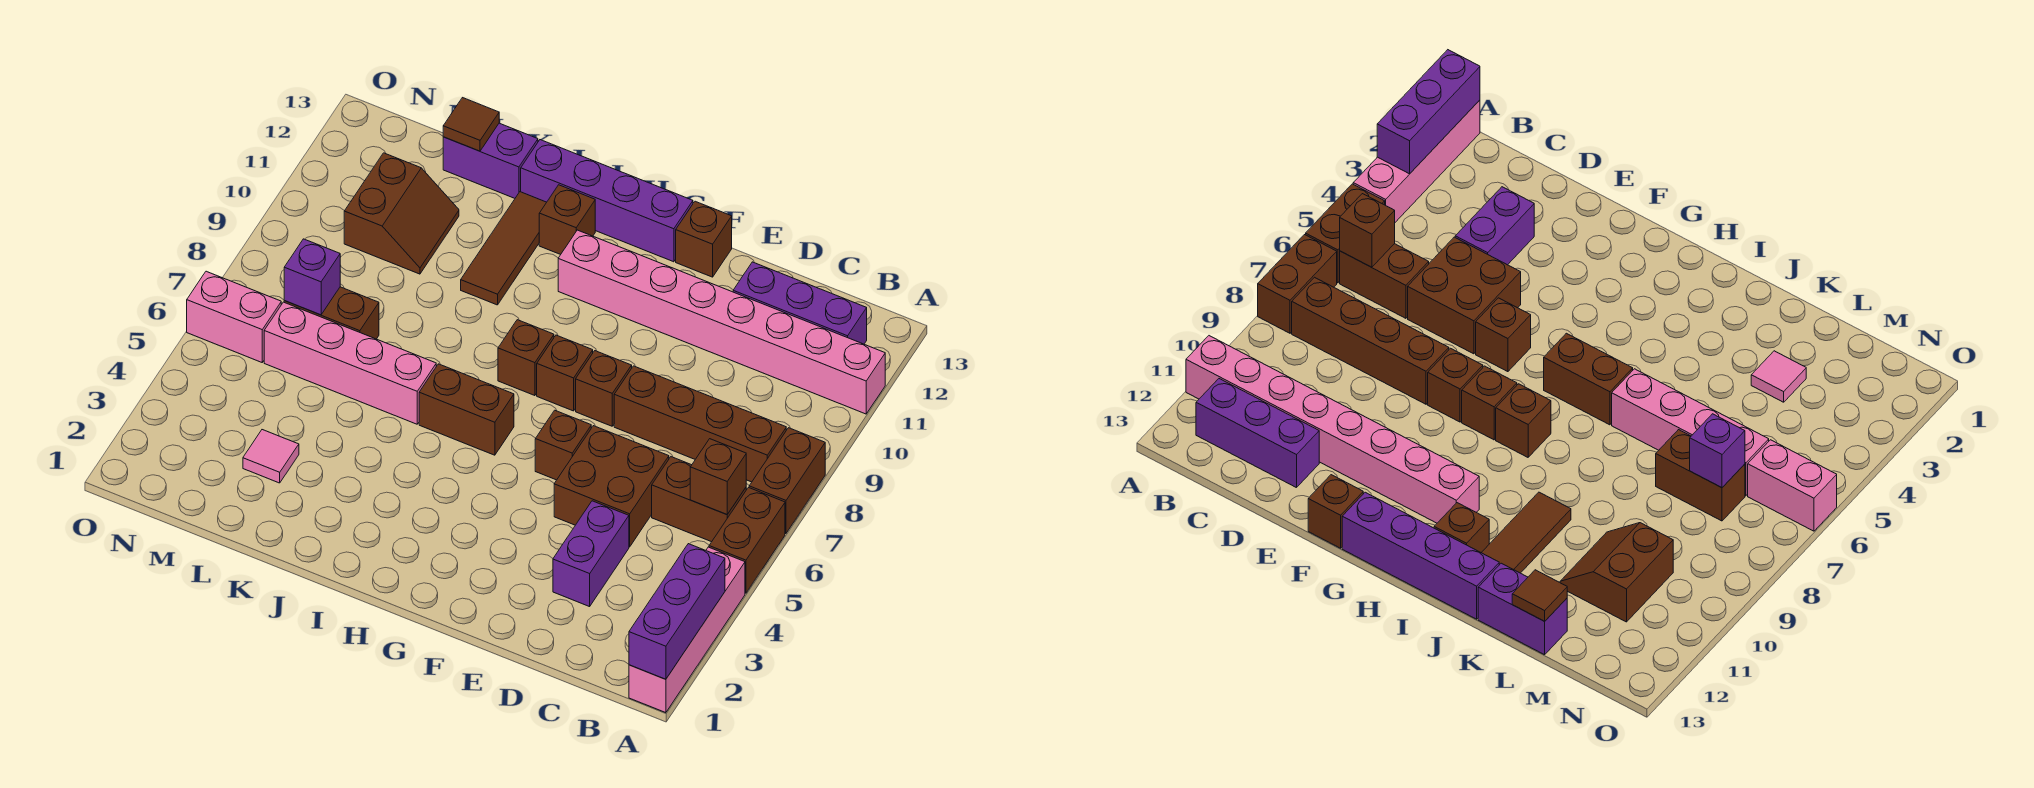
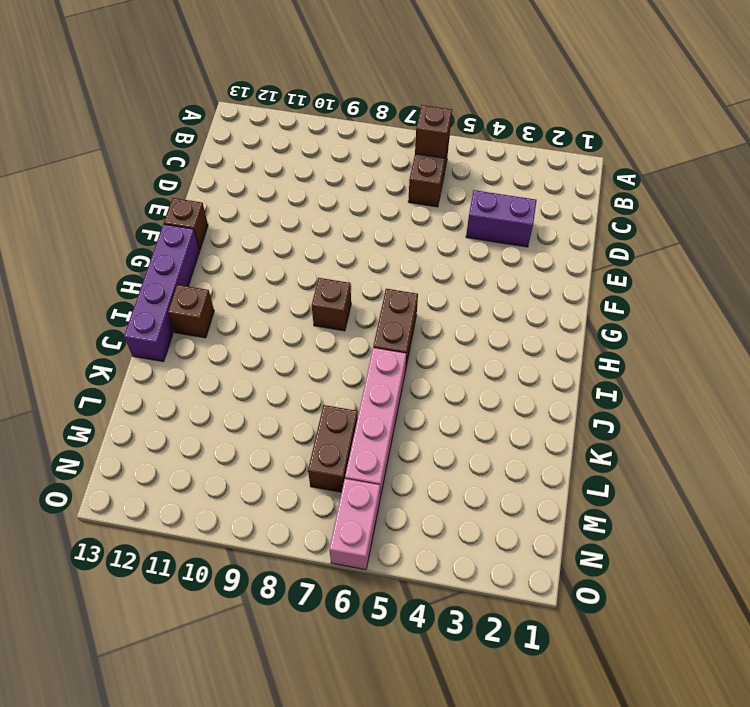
none -> pink 1x4 brick [629,547,745,713]
none -> brown 1x2 brick [709,488,785,593]
none -> brown 1x2 brick [749,428,825,533]

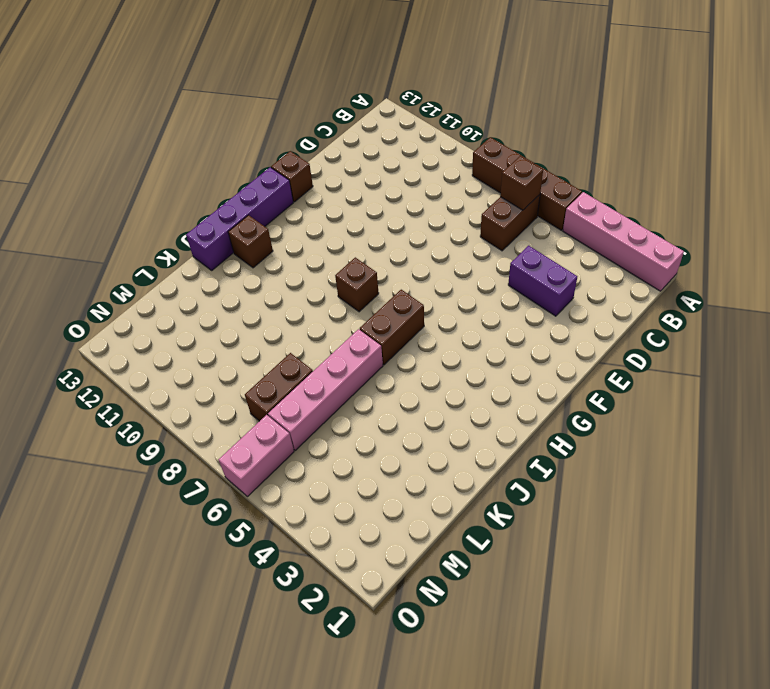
none -> pink 1x8 brick [558,230,885,414]
none -> brown 1x4 brick [614,366,786,482]
none -> purple 1x3 brick [733,262,867,344]

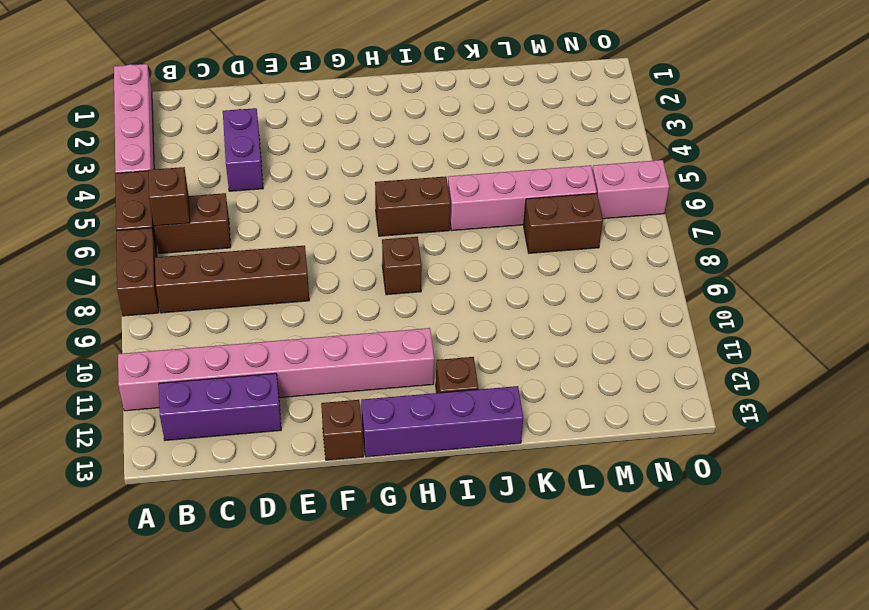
none -> brown 2x2 brick [554,426,669,547]
none -> brown 1x1 brick [535,410,591,480]
none -> brown 1x1 brick [576,351,632,426]

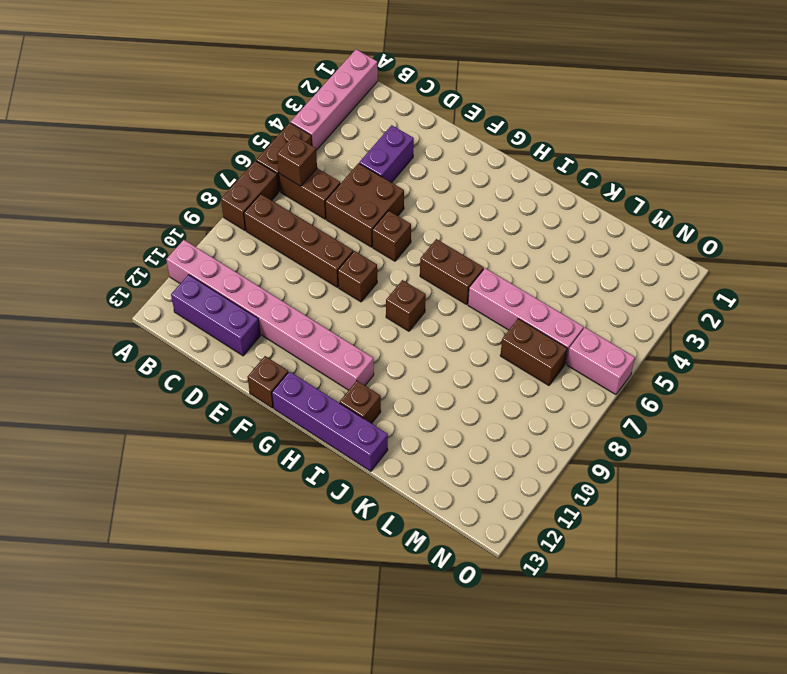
none -> brown 1x1 brick [537,335,593,411]
none -> brown 1x3 tile [461,192,547,305]
none -> purple 1x2 brick [443,123,538,198]

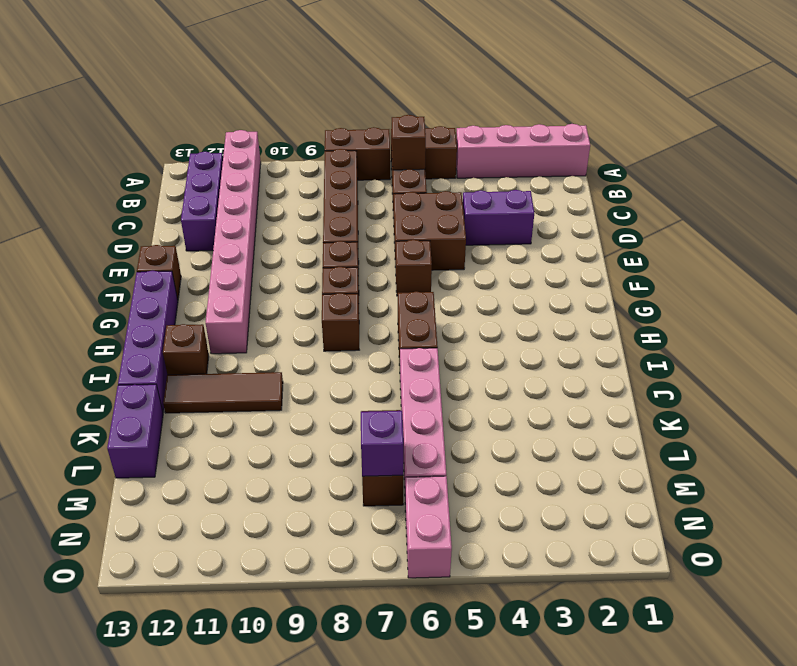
none -> pink 1x1 tile [243,430,299,483]
none -> brown 2x2 slope [344,153,459,274]
none -> purple 1x3 brick [629,544,725,679]

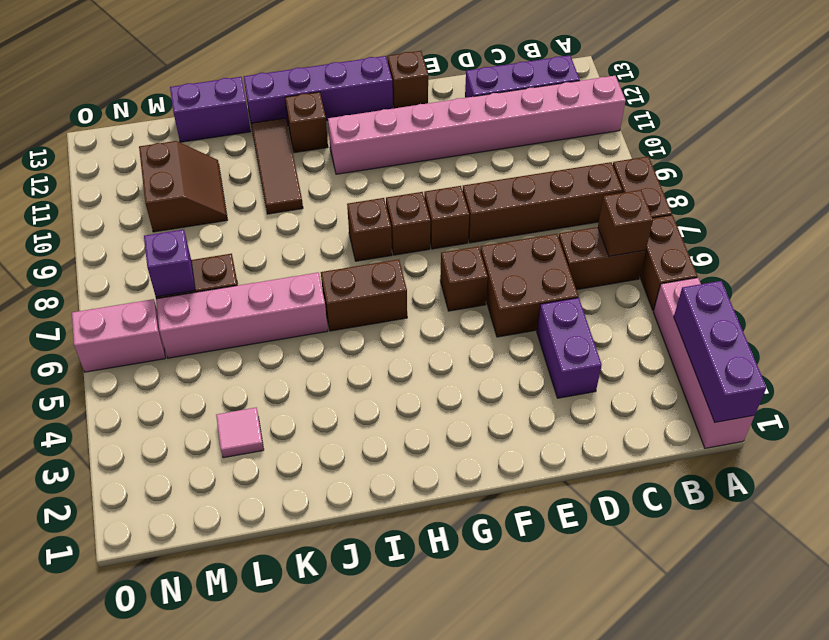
none -> brown 1x1 tile [443,98,499,151]

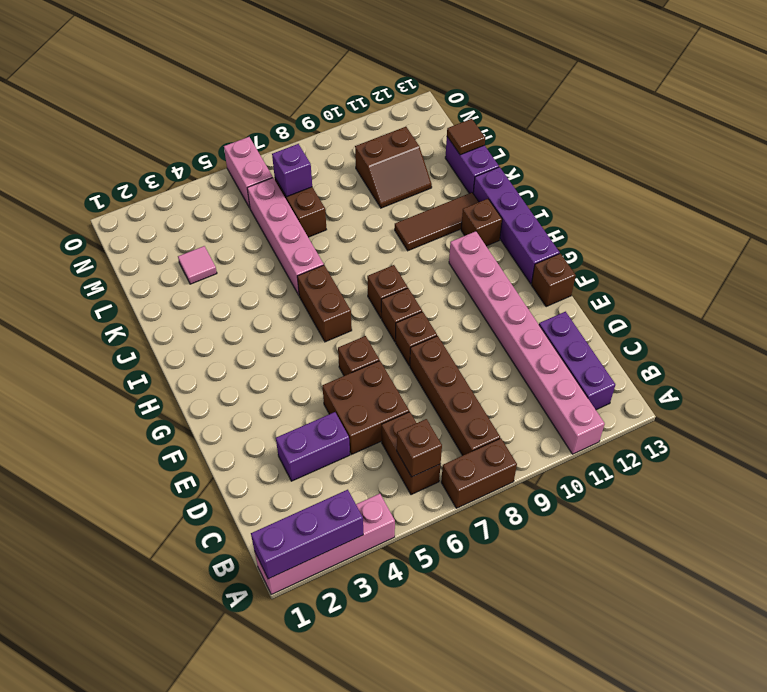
none -> brown 1x2 brick [709,488,785,593]

